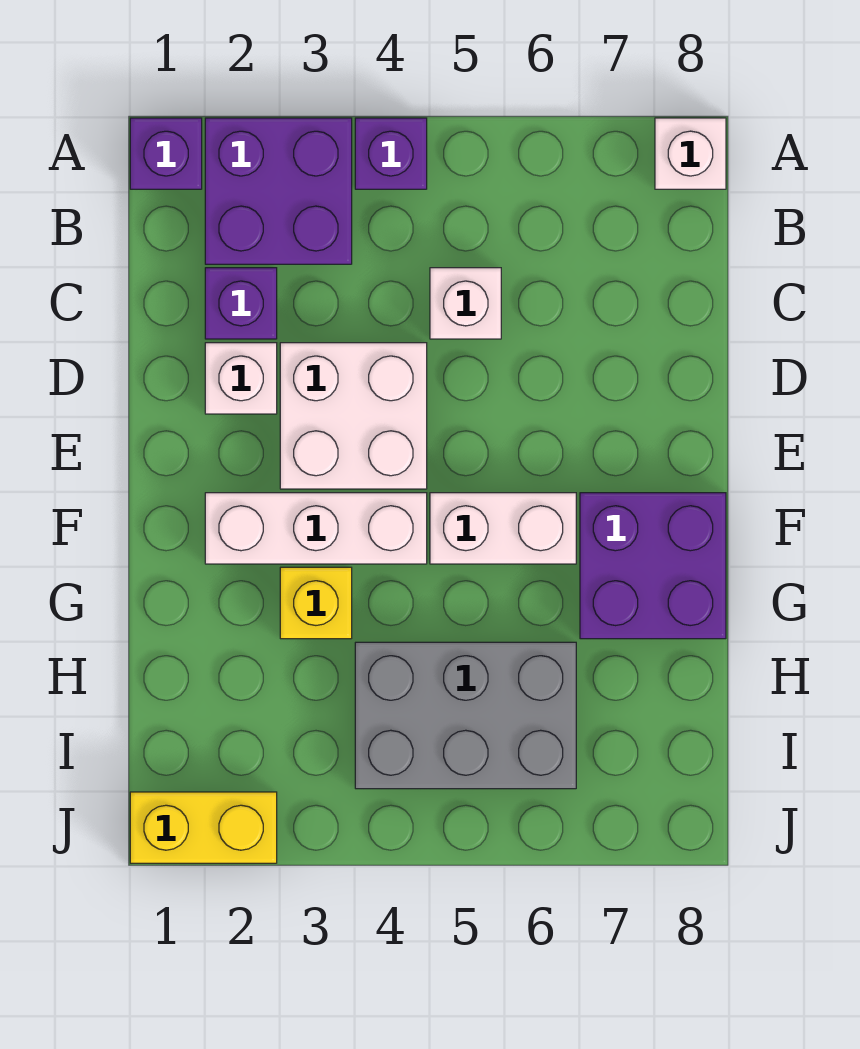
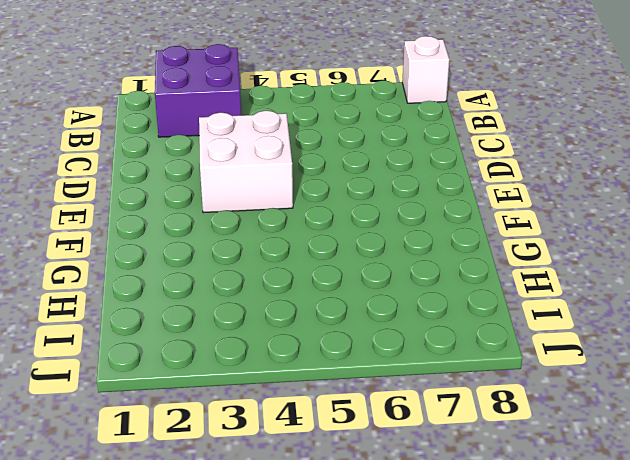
none -> purple 1x1 brick [130,118,202,189]
none -> purple 1x1 brick [355,118,427,189]
none -> purple 1x1 brick [205,268,277,339]

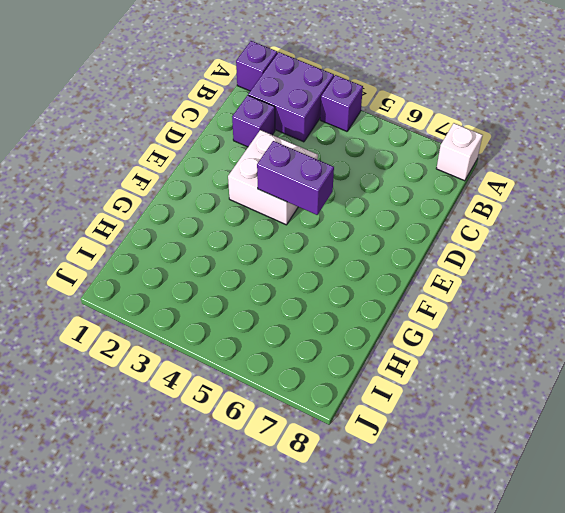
purple 1x2 brick [257,141,334,215] -> none
none -> white 1x1 brick [430,268,501,339]
none -> white 1x1 brick [205,343,277,414]
none -> white 1x3 brick [205,493,427,564]

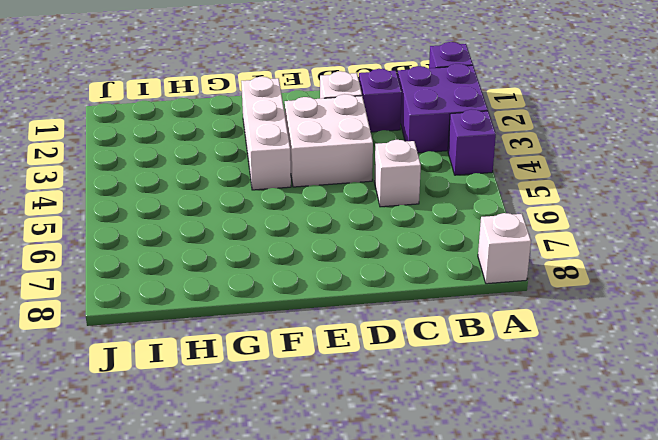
none -> white 1x2 brick [430,493,576,564]
none -> purple 2x2 brick [580,493,726,639]
none -> yellow 1x1 brick [280,567,352,639]

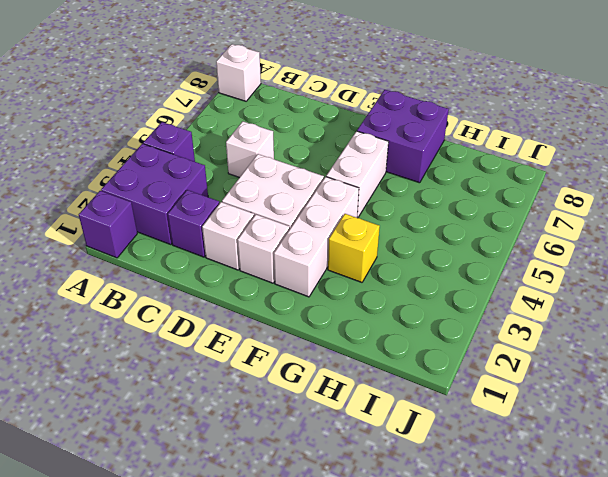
white 1x1 brick [238,215,290,283] -> none
none -> grey 2x3 brick [355,642,576,789]
none -> yellow 1x2 brick [130,792,277,863]

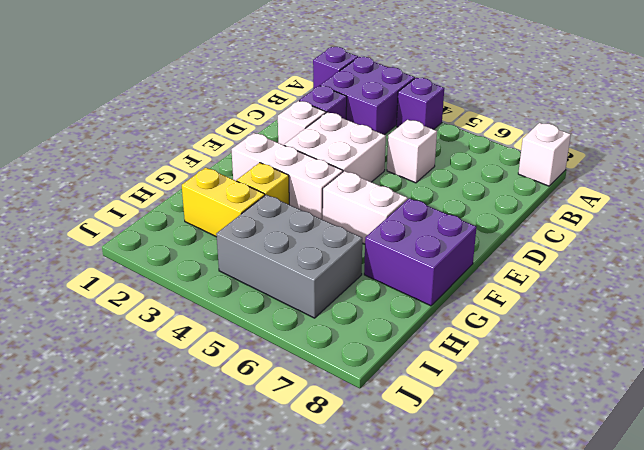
yellow 1x2 brick [182,168,265,237] -> yellow 1x2 brick moved to [130,792,277,863]

